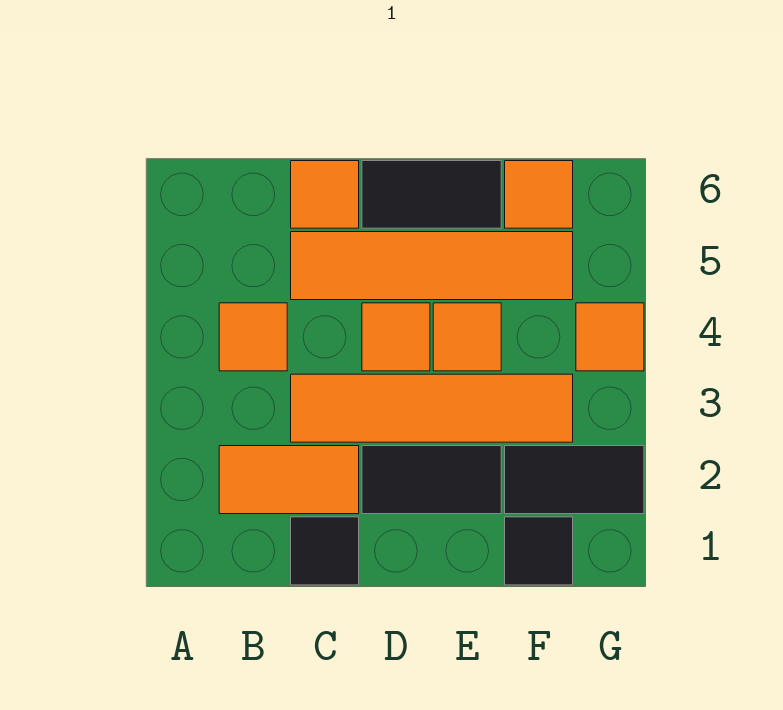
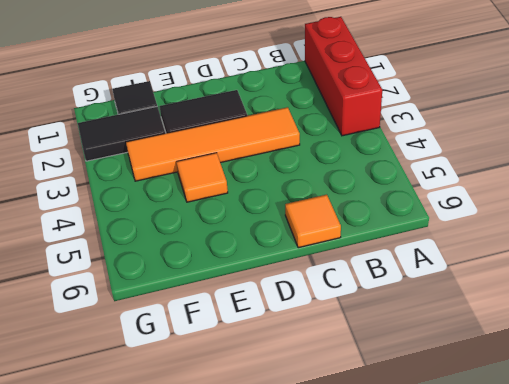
red 1x3 brick [305,17,382,136] -> none
none -> orange 1x2 tile [219,446,359,514]
none -> orange 1x1 tile [219,303,287,371]
none -> black 1x1 tile [291,517,359,585]

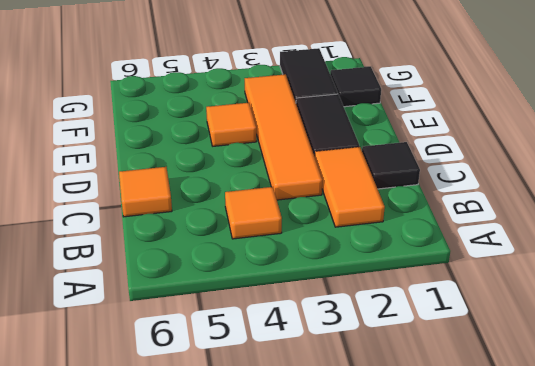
none -> orange 1x4 tile [291,232,573,300]
none -> orange 1x1 tile [362,303,430,371]
none -> black 1x2 tile [362,161,501,228]

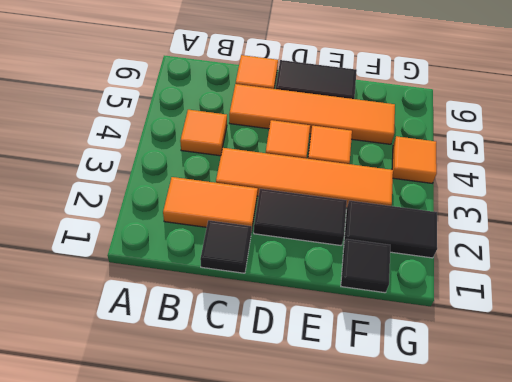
none -> orange 1x1 tile [505,161,573,228]

